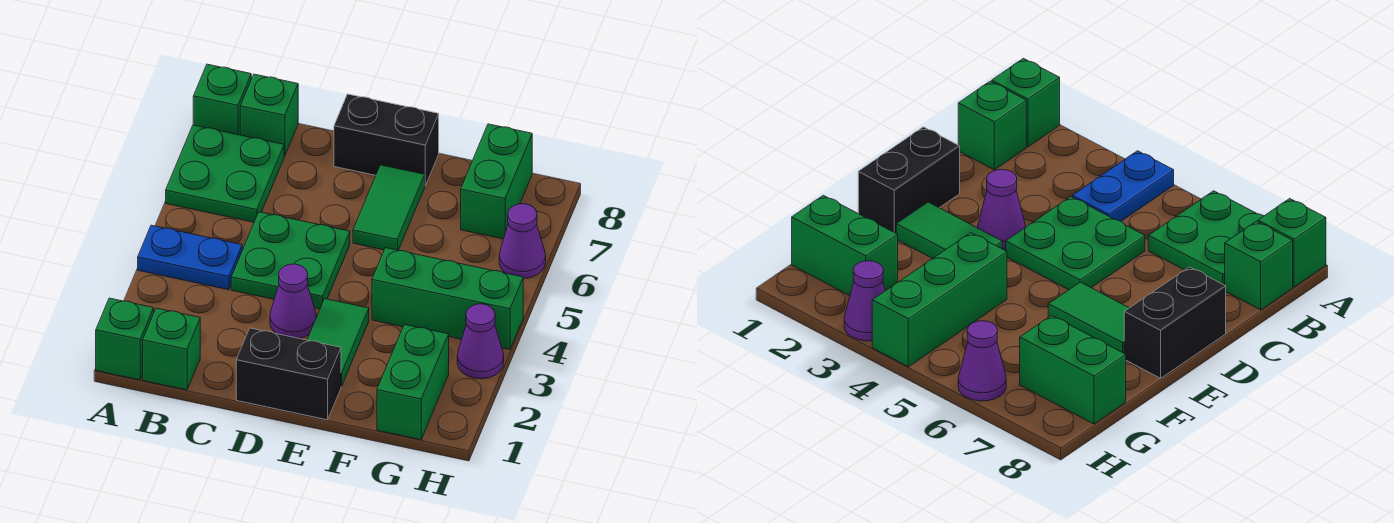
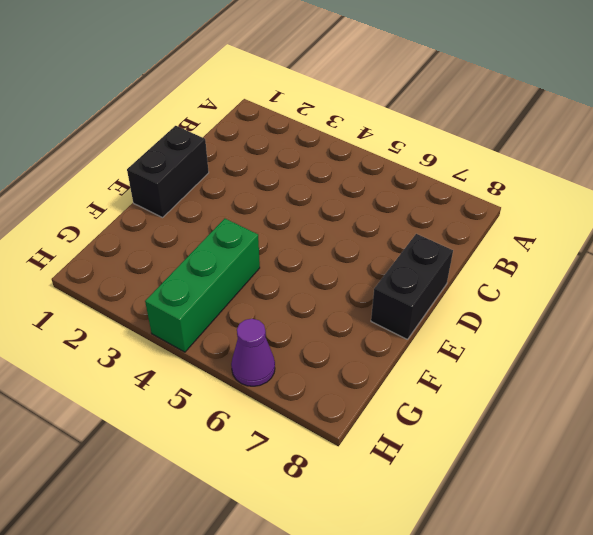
none -> green 1x1 brick [96,298,154,380]
none -> blue 1x2 plate [138,225,242,290]
none -> green 2x2 plate [166,125,284,222]

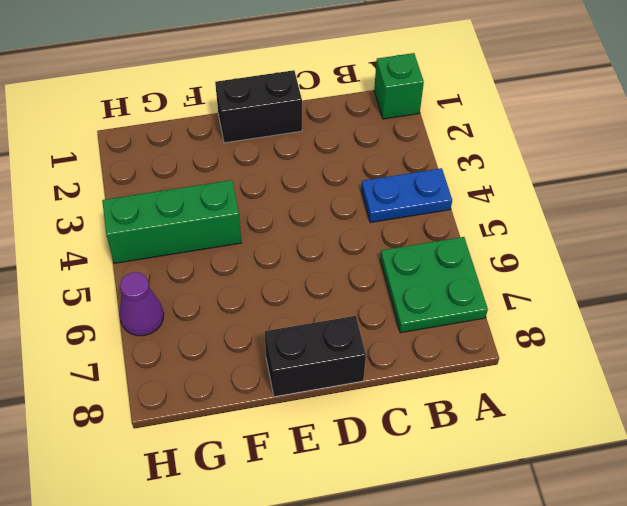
none -> green 1x1 brick [193,64,251,135]
none -> green 1x1 brick [143,308,200,390]
none -> green 1x1 brick [240,74,298,156]

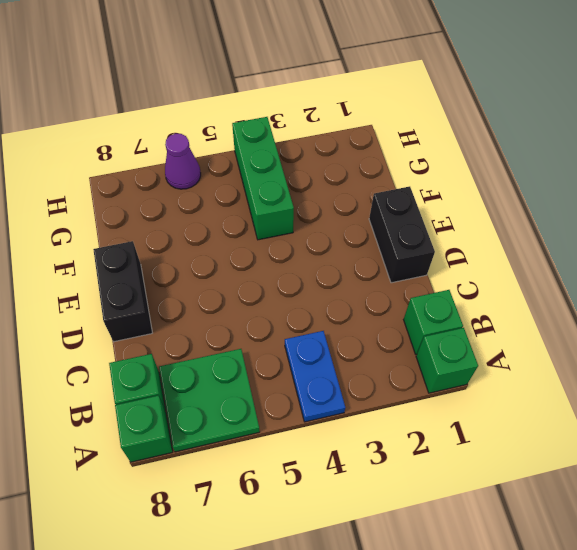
none -> green 2x2 plate [231,212,350,309]
none -> purple 1x1 cone [270,264,316,338]
none -> green 1x2 tile [307,299,369,386]

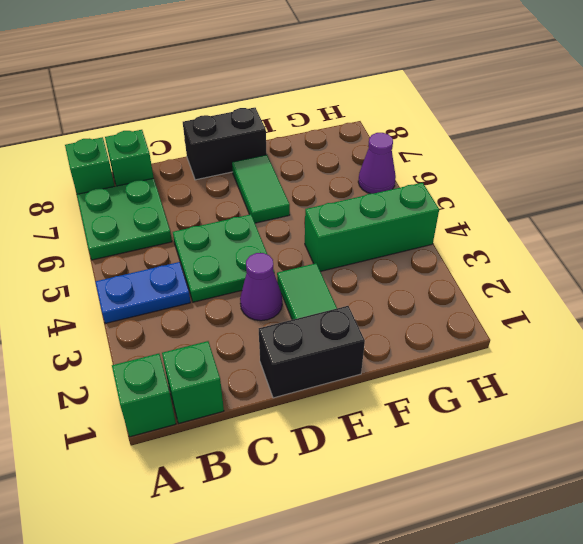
none -> green 1x2 brick [377,325,449,440]
none -> green 1x2 brick [461,124,532,239]
none -> purple 1x1 cone [457,304,504,379]

